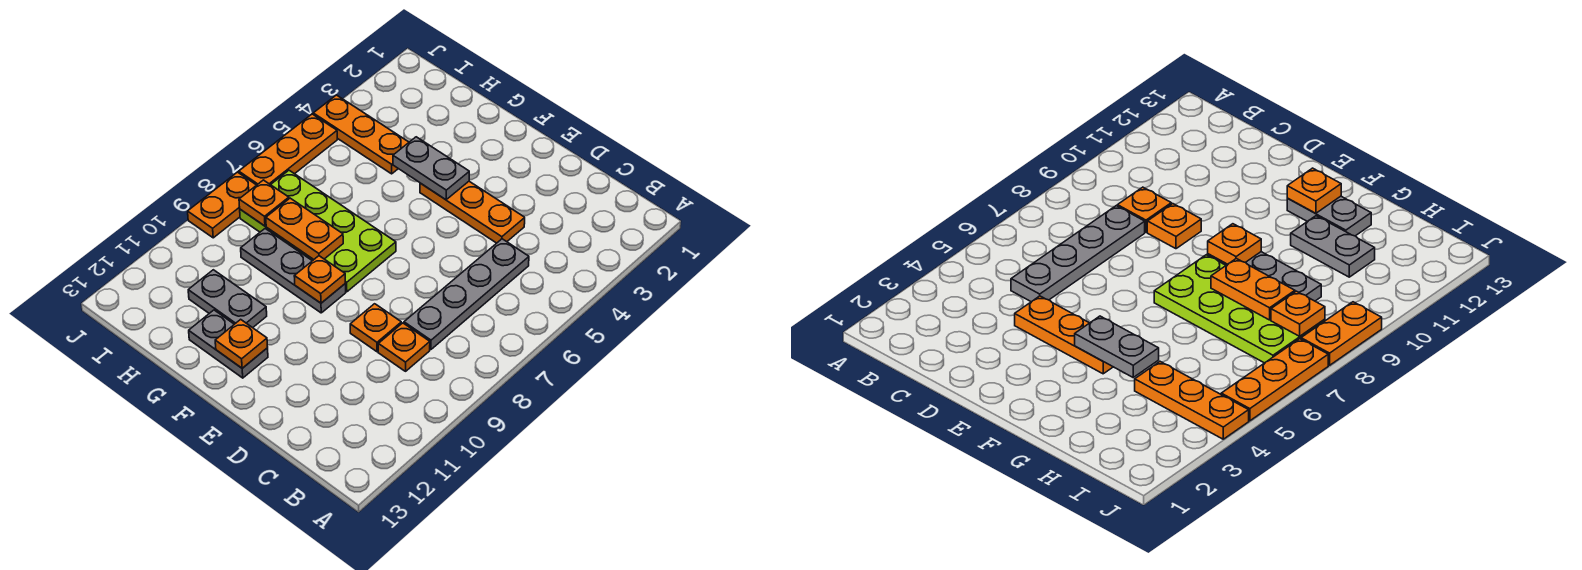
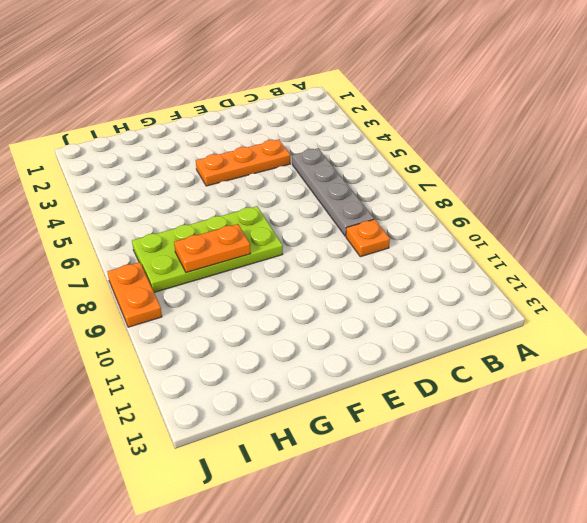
none -> orange 1x1 plate [350,304,401,352]
none -> grey 1x3 plate [241,229,346,313]
none -> grey 1x2 plate [189,310,268,378]

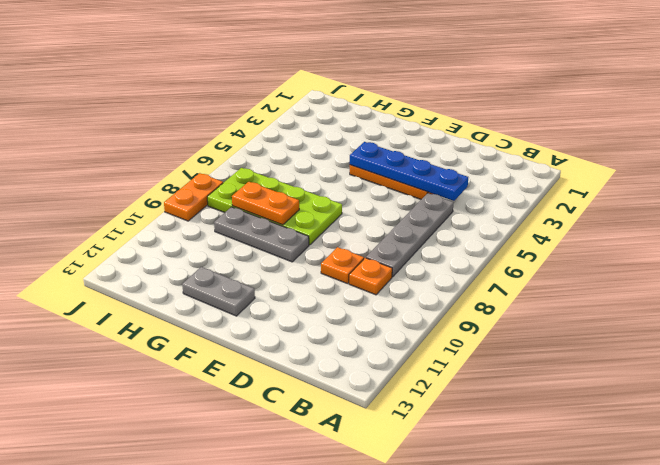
blue 1x4 plate [350,142,468,201] -> grey 1x2 plate [393,137,469,200]
none -> grey 1x2 plate [188,270,267,328]
none -> orange 1x3 plate [313,95,409,174]
none -> orange 1x3 plate [239,114,337,185]

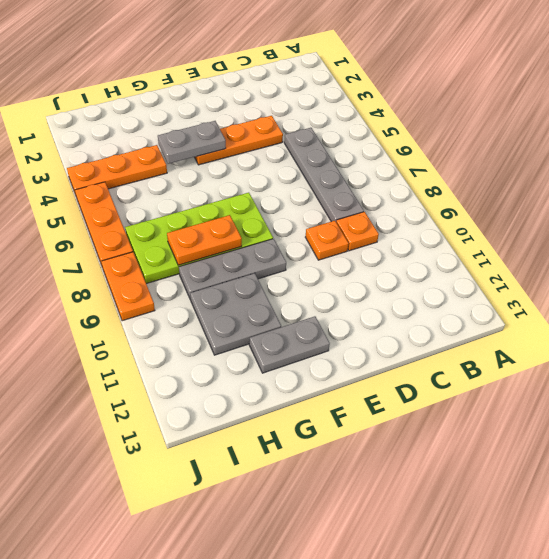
grey 2x2 plate [190,273,281,355] -> grey 1x2 plate [188,270,267,328]
none -> orange 1x1 plate [294,256,345,303]
none -> orange 1x1 plate [215,319,268,368]
none -> orange 1x1 plate [239,180,289,226]

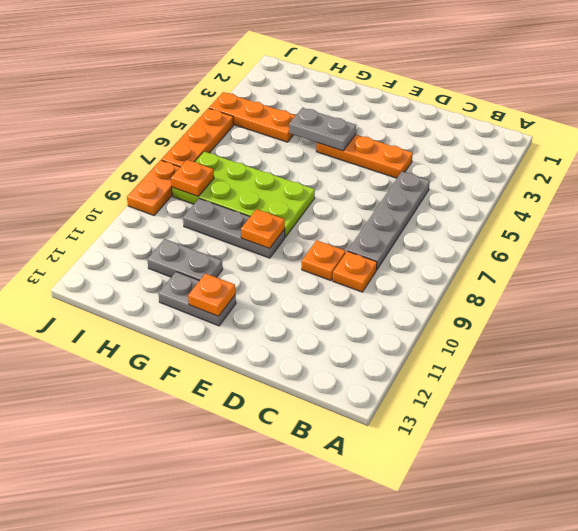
none -> orange 1x2 plate [266,198,343,260]

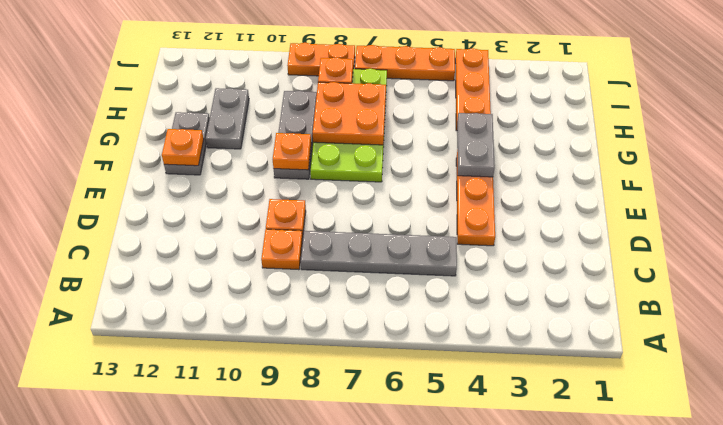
orange 2x2 plate [313,82,386,145] -> orange 1x2 plate [266,198,343,260]

